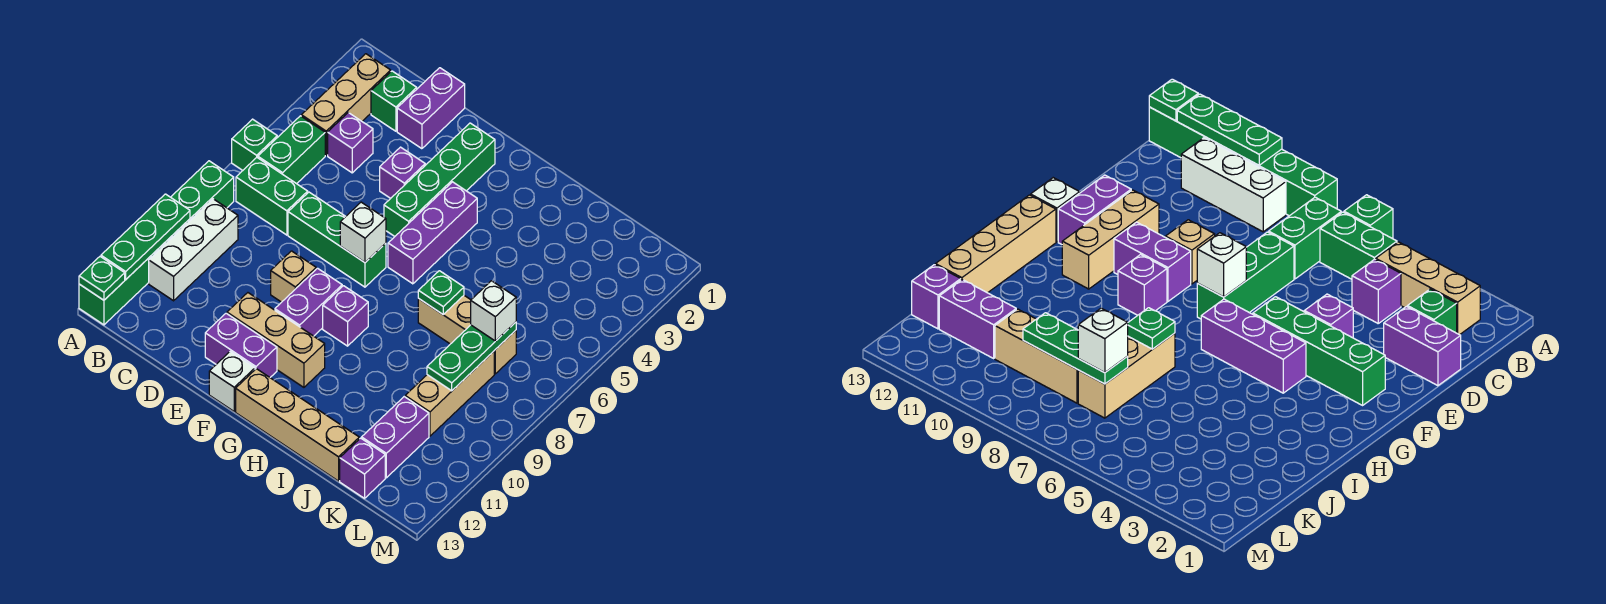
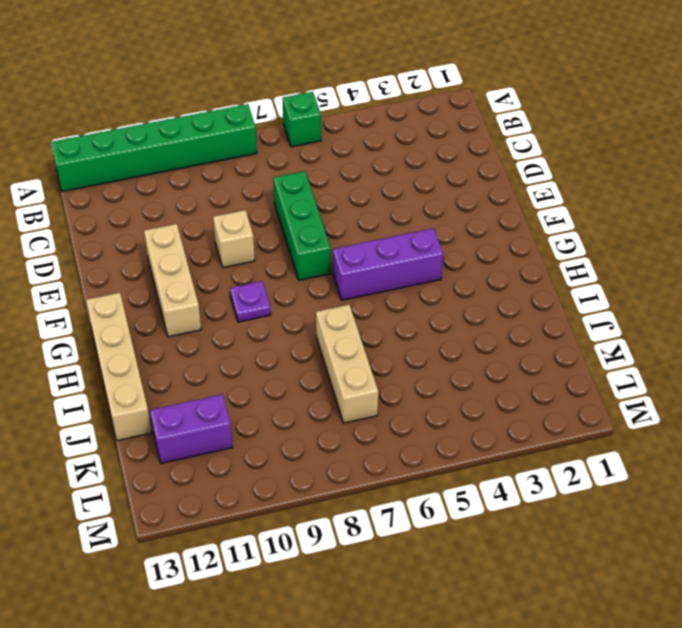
purple 1x1 plate [230,281,271,322] -> purple 1x1 brick [323,286,368,346]
none -> tan 1x3 brick [301,54,391,155]
none -> green 1x2 brick [258,116,325,184]
none -> green 1x2 brick [236,158,308,235]
none -> white 1x3 brick [149,199,238,301]

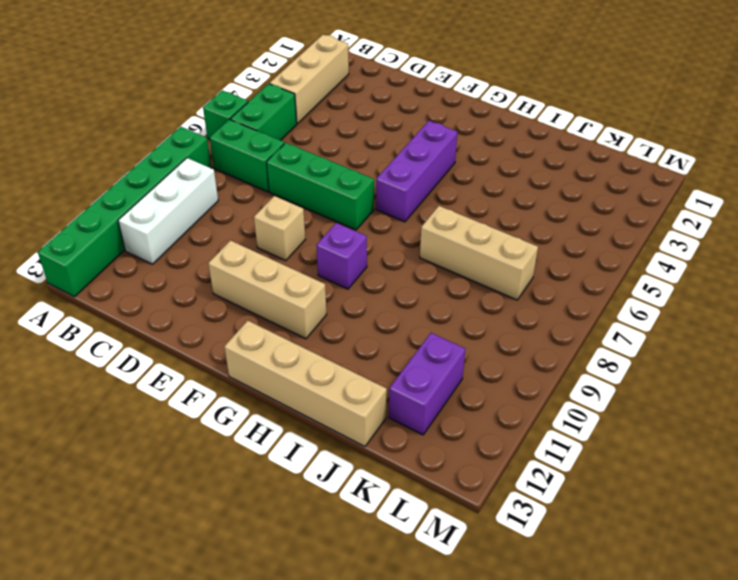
none -> green 1x1 brick [371,71,417,131]
none -> purple 1x1 brick [328,113,373,173]
none -> purple 1x2 brick [397,68,465,149]
none -> purple 1x1 brick [380,147,425,198]

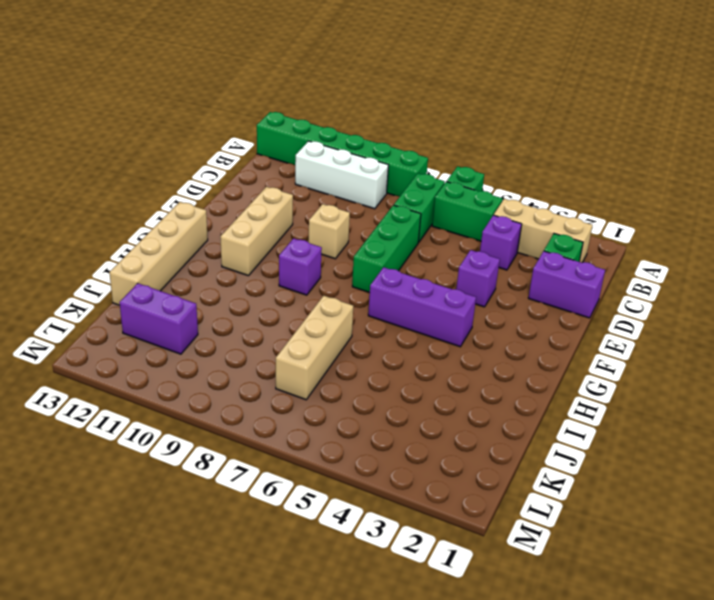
none -> purple 1x2 brick [205,313,277,377]
none -> green 1x4 brick [384,123,495,236]
none -> purple 1x2 brick [275,268,342,336]
none -> white 1x1 brick [209,351,255,411]

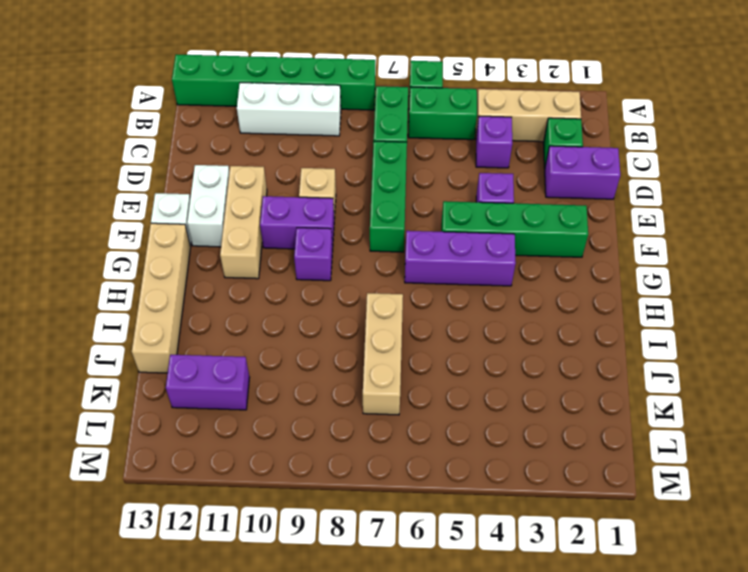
white 1x2 brick [187,165,229,247] -> purple 1x2 brick [205,313,277,377]
none -> tan 1x3 brick [405,351,494,436]
none -> purple 1x1 brick [340,438,385,498]
none -> green 1x3 plate [101,194,190,279]
none -> green 1x1 plate [79,257,125,300]

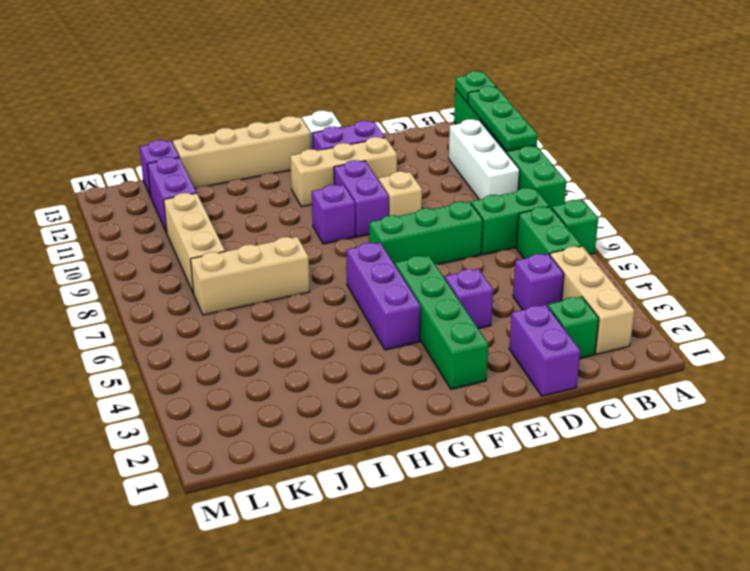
none -> white 1x1 brick [340,202,386,262]
none -> green 1x1 plate [418,271,464,314]
none -> green 1x3 plate [427,322,516,391]
none -> white 1x1 brick [471,281,516,341]

